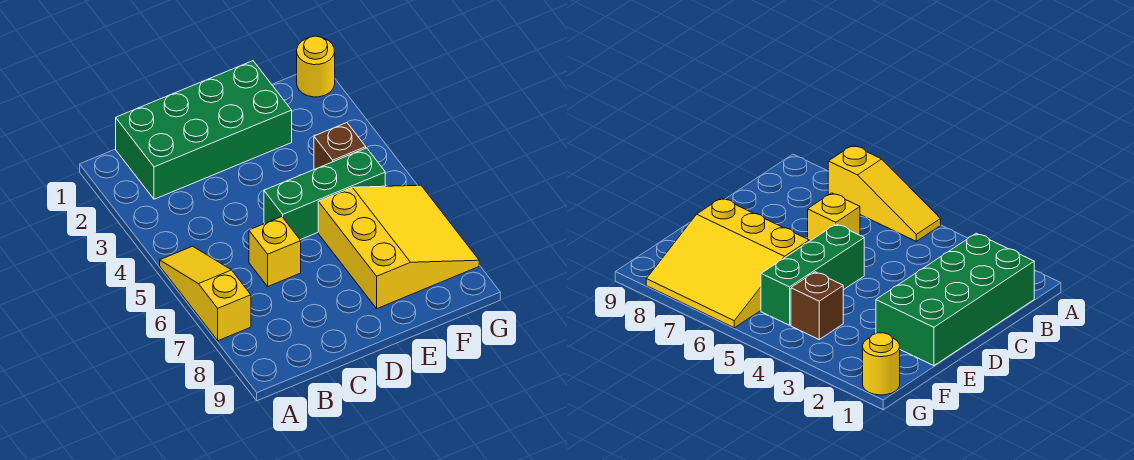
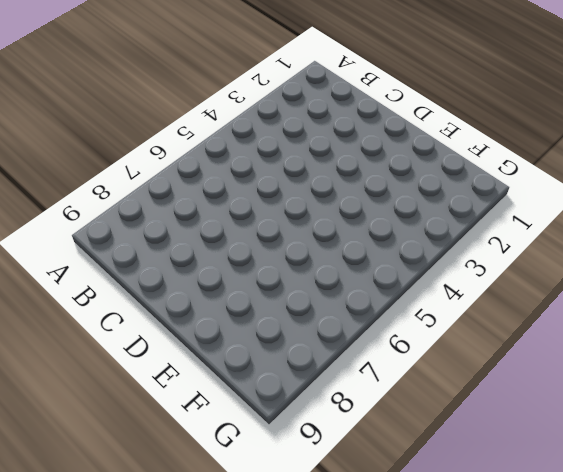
none -> yellow 1x3 slope [160,246,251,341]
none -> green 2x4 brick [116,61,292,199]

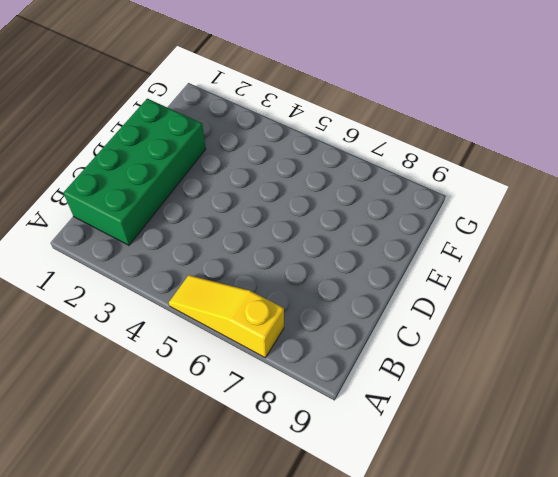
none -> yellow 1x1 brick [249,217,301,286]
none -> green 1x3 brick [264,148,385,240]

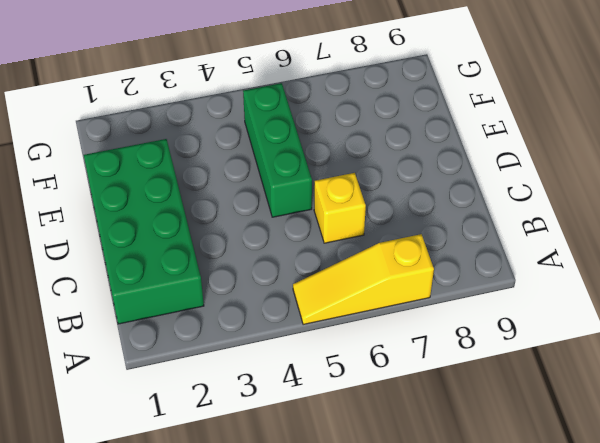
none -> yellow 3x3 slope [318,185,479,308]
none -> brown 1x1 brick [314,123,366,169]

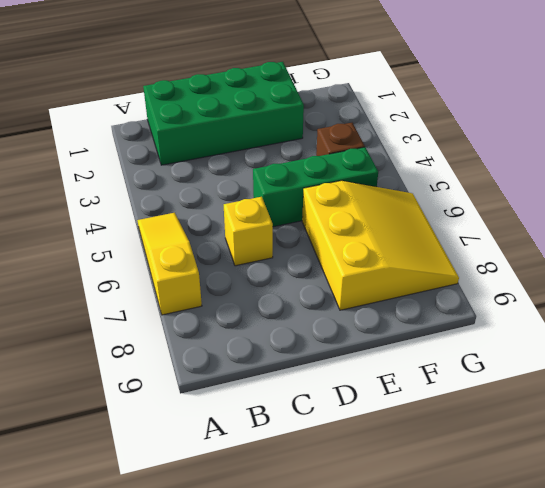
none -> yellow 1x1 round brick [297,36,335,97]

